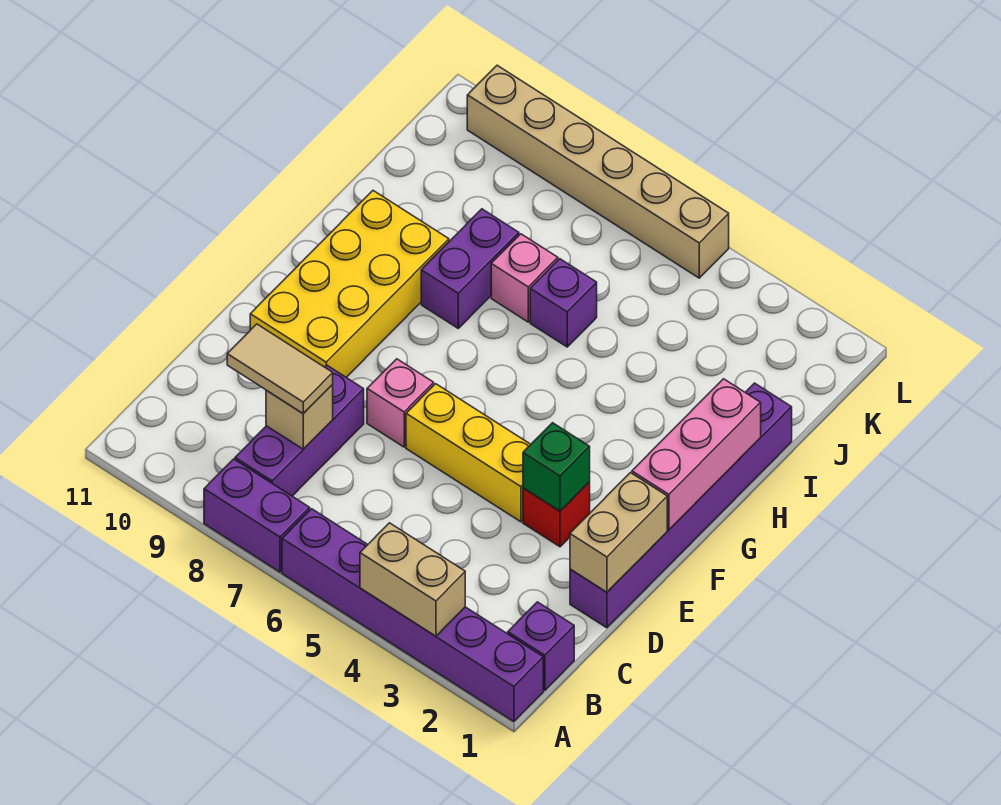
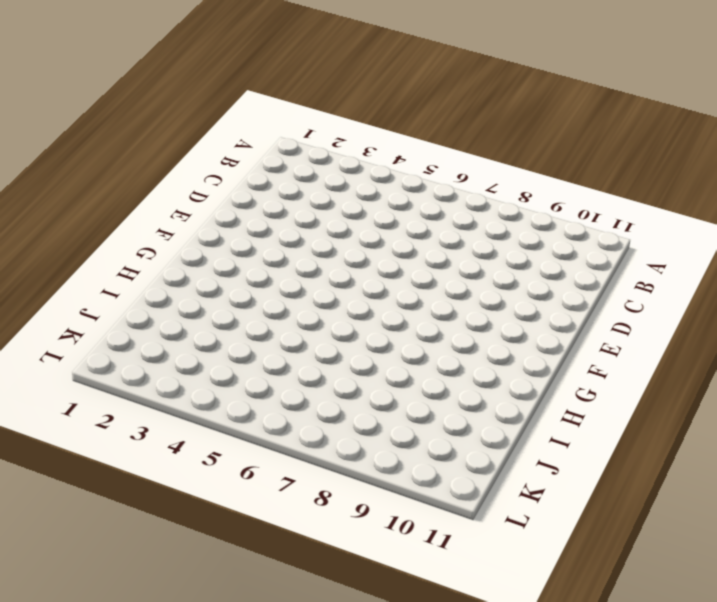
none -> purple 1x6 brick [282,509,543,722]
none -> purple 1x2 brick [204,459,310,572]
none -> purple 1x1 brick [508,602,574,690]

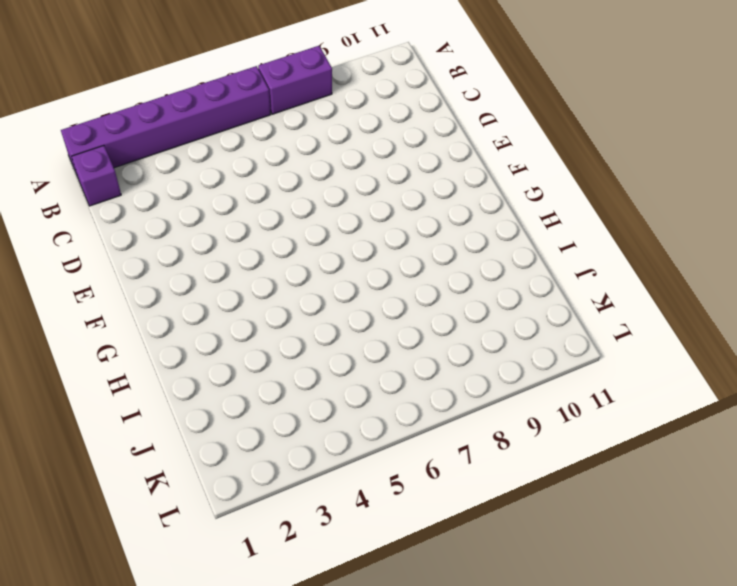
none -> purple 1x3 brick [235,365,364,496]
none -> purple 1x6 brick [570,383,792,628]
none -> red 1x1 brick [523,482,590,547]

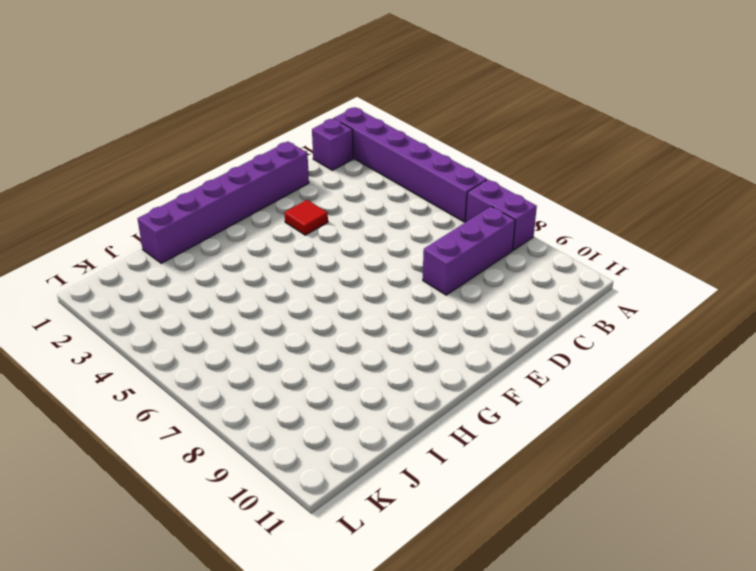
red 1x1 tile [284,200,328,235] -> red 1x1 brick [523,482,590,547]
none -> yellow 1x3 brick [406,384,531,522]
none -> pink 1x1 brick [367,359,434,447]
none -> yellow 2x4 brick [250,191,449,377]

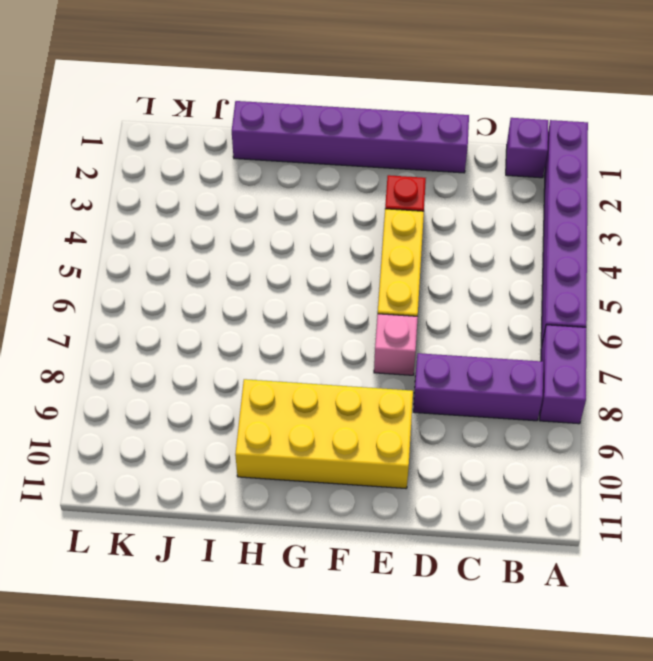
none -> purple 1x2 brick [421,209,519,328]
none -> purple 1x1 brick [530,259,597,347]
none -> pink 1x1 brick [491,234,558,322]

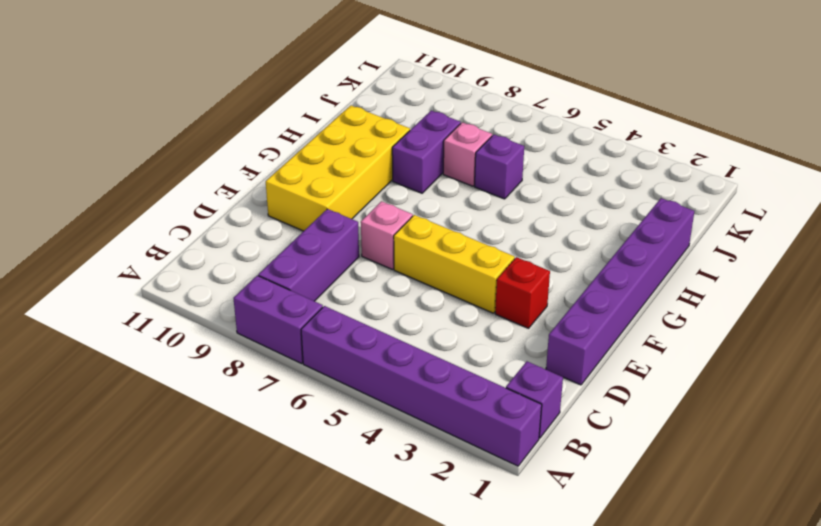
none -> tan 1x6 brick [467,65,729,278]
none -> tan 1x2 brick [360,523,465,636]
none -> tan 1x1 brick [266,385,333,449]

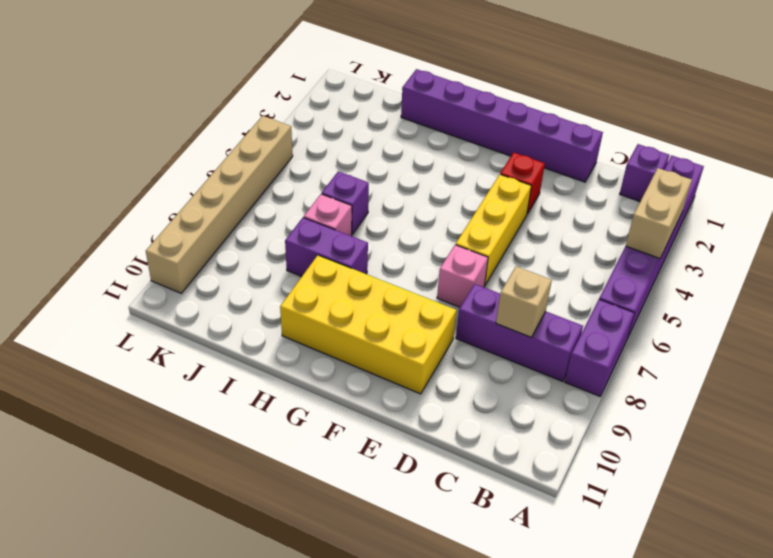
none -> tan 1x2 brick [570,473,667,592]
none -> green 1x1 brick [523,423,590,511]
none -> pink 1x3 brick [632,379,761,530]

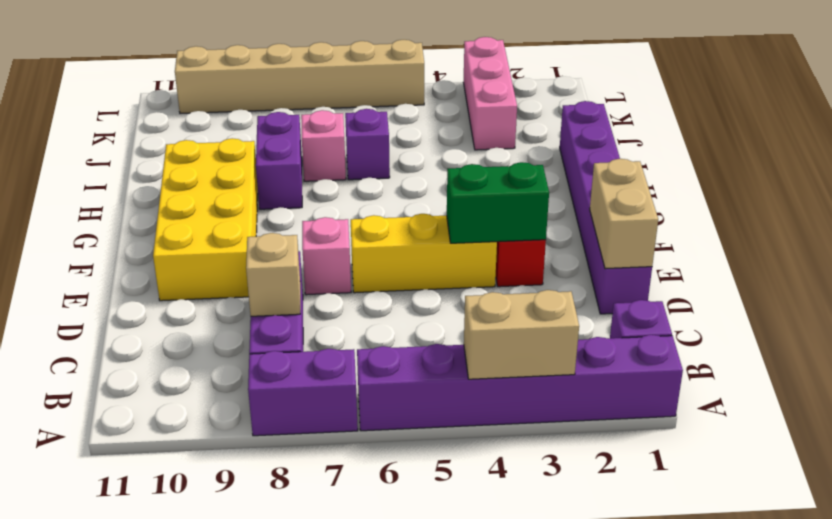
green 1x2 brick [447,162,549,243] -> green 1x1 brick [523,423,590,511]
pink 1x3 brick [463,37,517,150] -> pink 1x3 brick moved to [632,379,761,530]
none -> tan 1x2 tile [227,324,333,413]

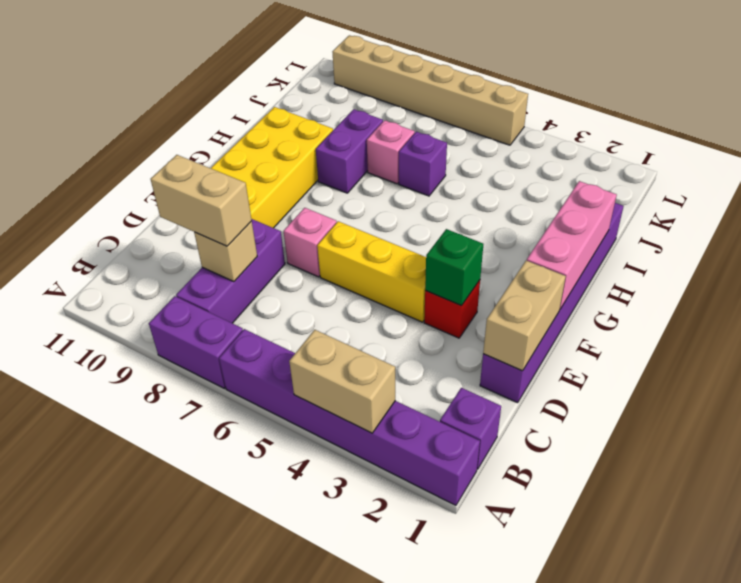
tan 1x2 brick [151,155,252,246] -> tan 1x2 tile [227,324,333,413]

